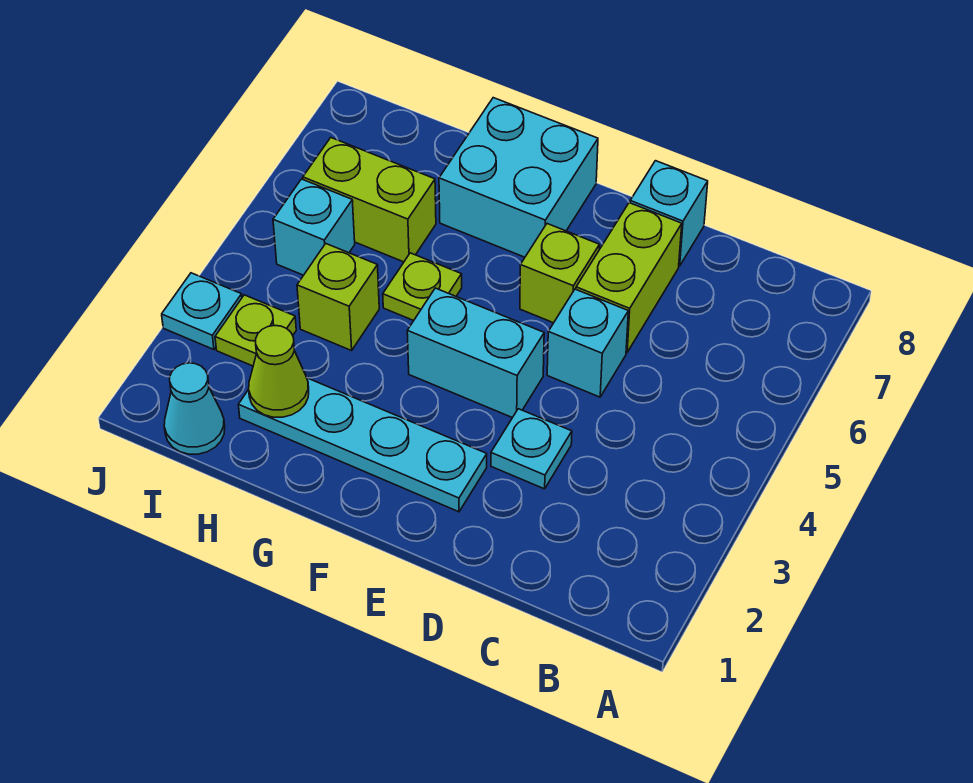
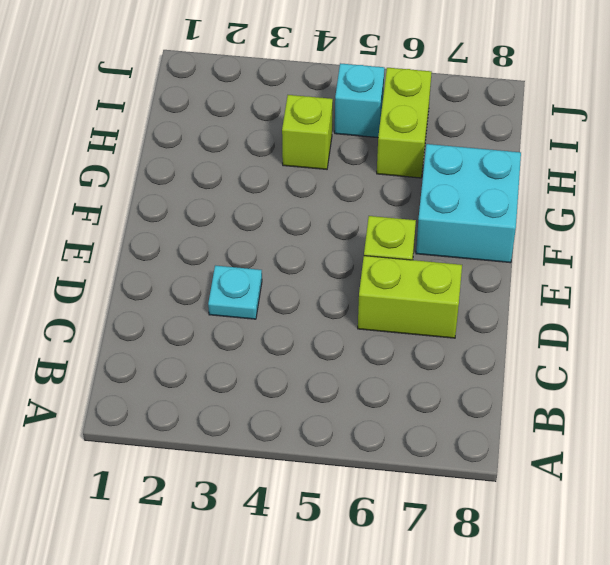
none -> cyan 1x1 brick [547,289,628,397]
none -> cyan 1x1 brick [630,161,708,266]
none -> cyan 1x4 plate [238,378,487,512]

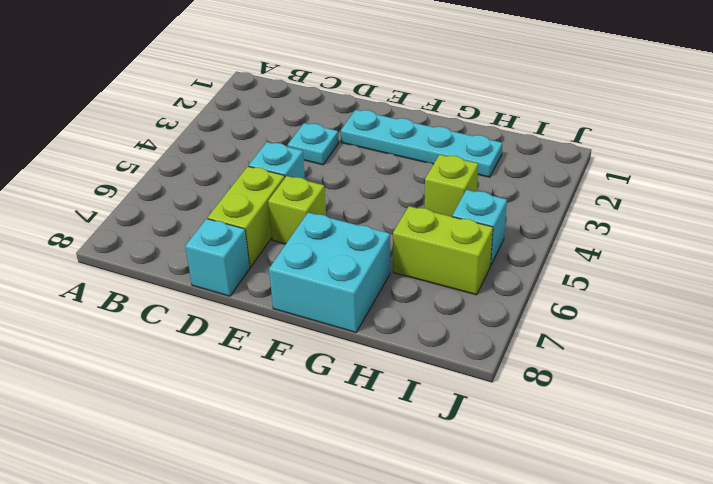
none -> cyan 1x2 brick [407,288,544,418]
none -> lime 1x1 plate [383,253,462,321]
none -> cyan 1x1 cone [164,363,225,454]

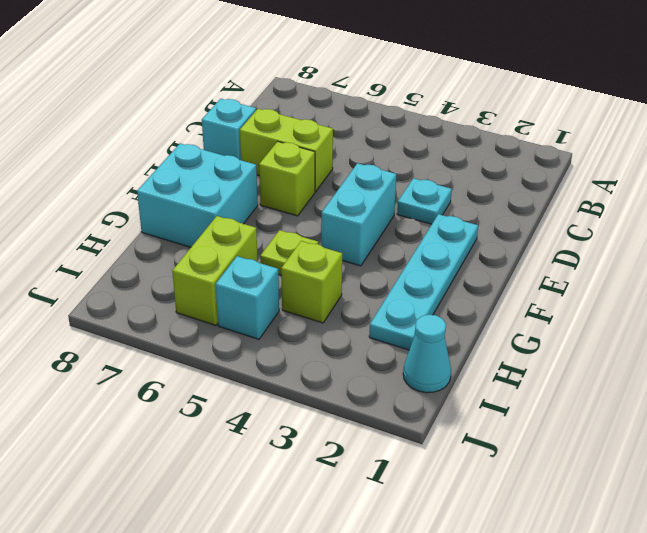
none -> cyan 1x1 brick [547,289,628,397]
none -> lime 1x1 plate [215,295,296,366]
none -> cyan 1x1 plate [162,273,242,349]

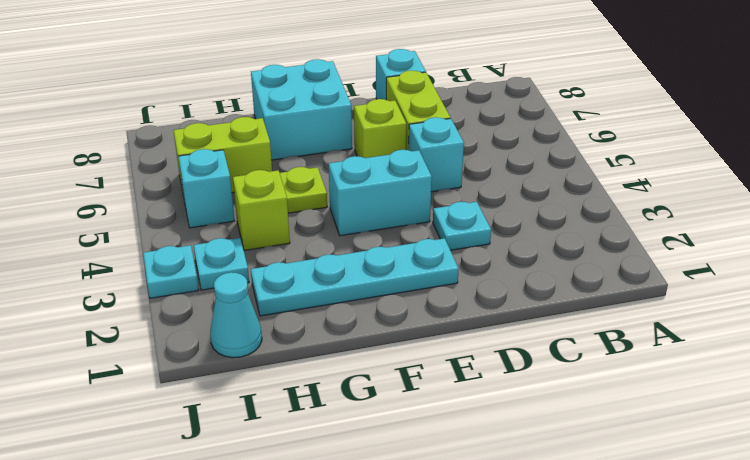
cyan 1x1 plate [194,238,249,290] -> lime 1x1 plate [215,295,296,366]
none -> lime 1x1 cone [249,326,309,417]

